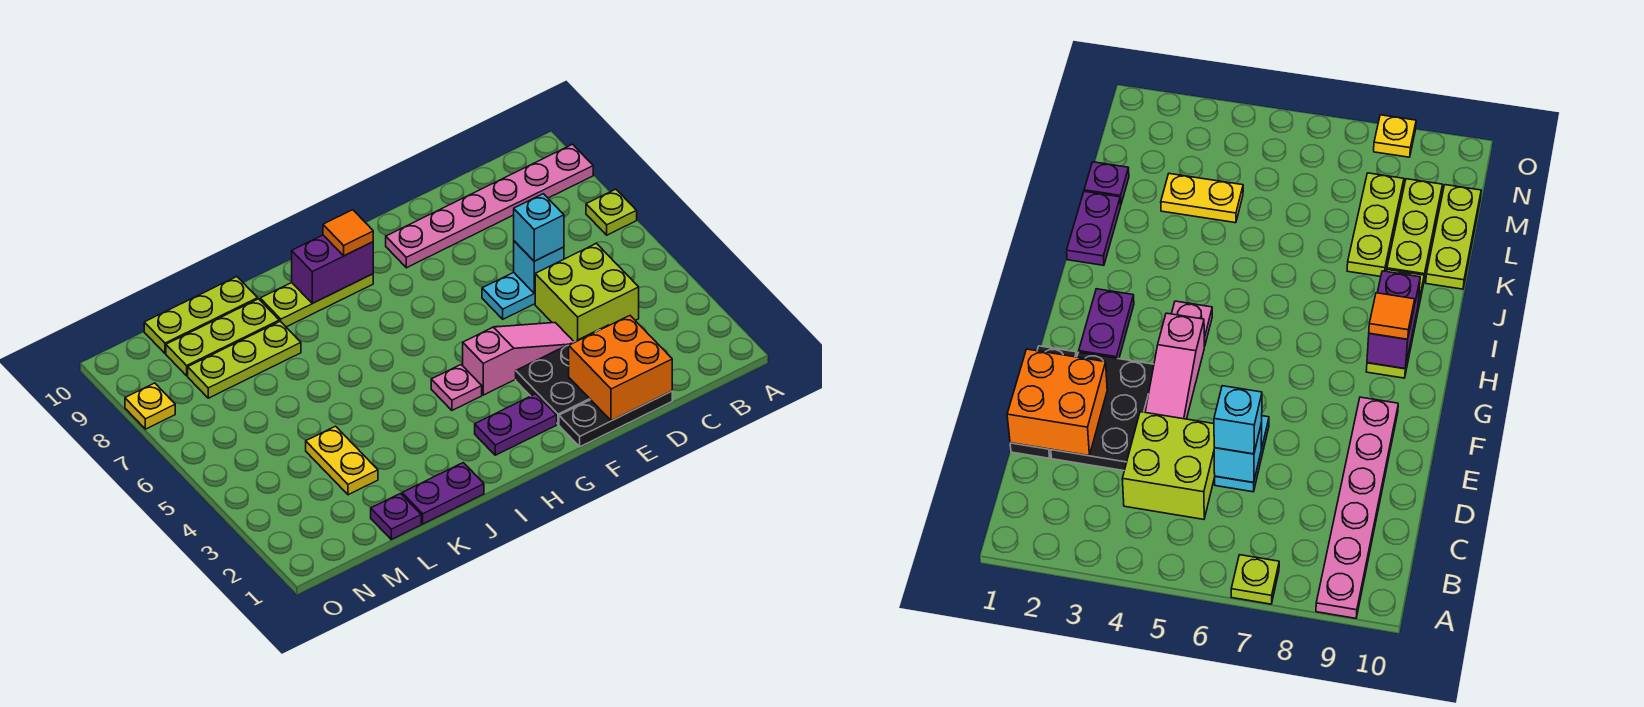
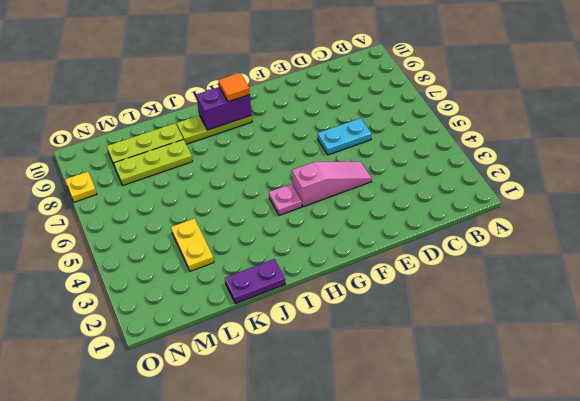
none -> lime 1x1 plate [586,189,637,235]
none -> pink 1x6 plate [386,144,593,268]
none -> lime 2x2 brick [535,243,639,342]

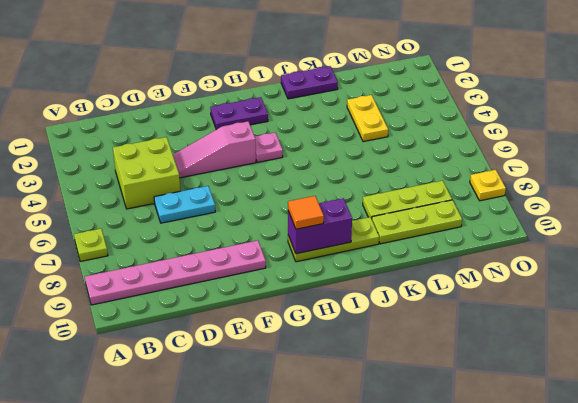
none -> black 1x3 plate [559,391,672,447]
none -> black 2x3 plate [516,325,609,424]
none -> lime 1x3 plate [144,277,258,353]

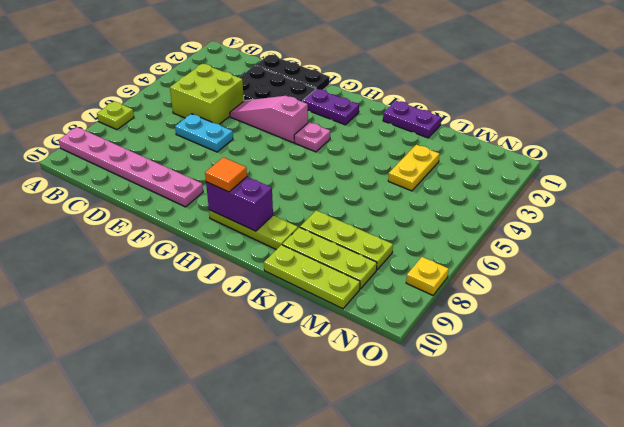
none -> purple 1x1 plate [371,494,421,539]
none -> orange 2x2 brick [569,316,672,421]
none -> cyan 1x1 brick [514,241,564,293]

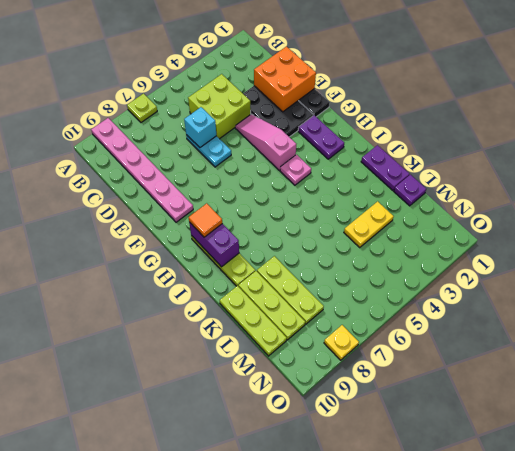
none -> cyan 1x1 brick [514,194,564,261]

